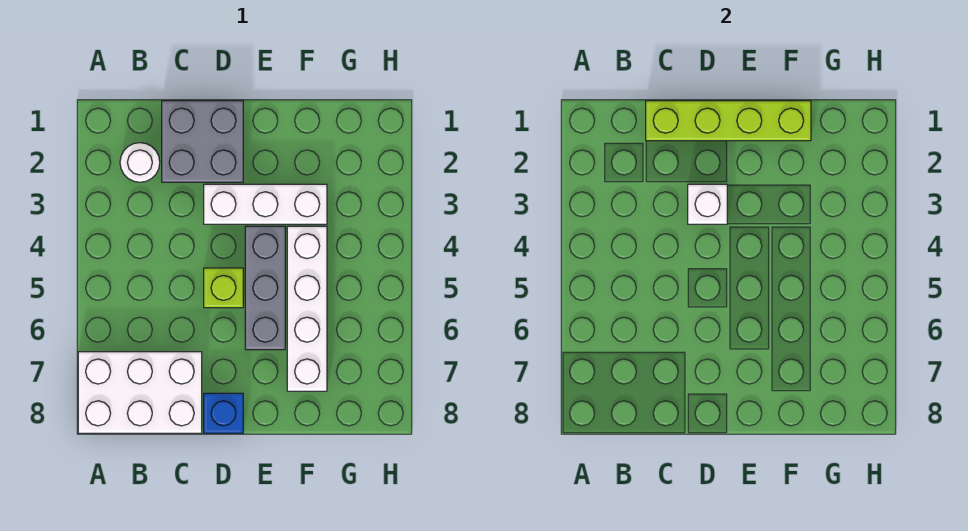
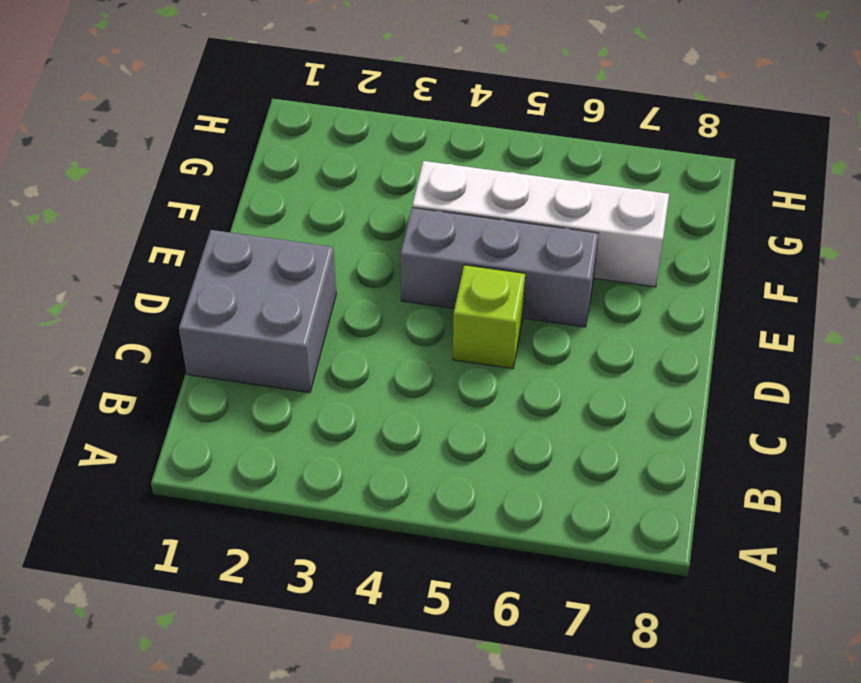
none -> white 2x3 brick [78,352,202,433]
none -> white 1x1 round brick [120,143,160,182]

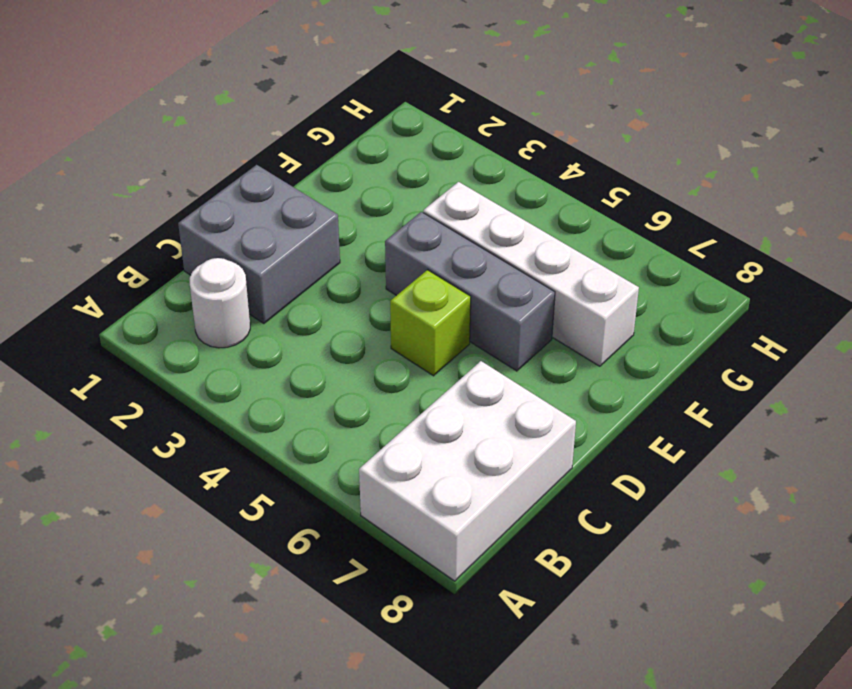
none -> white 1x3 brick [204,184,327,224]
none -> blue 1x1 brick [204,393,243,433]

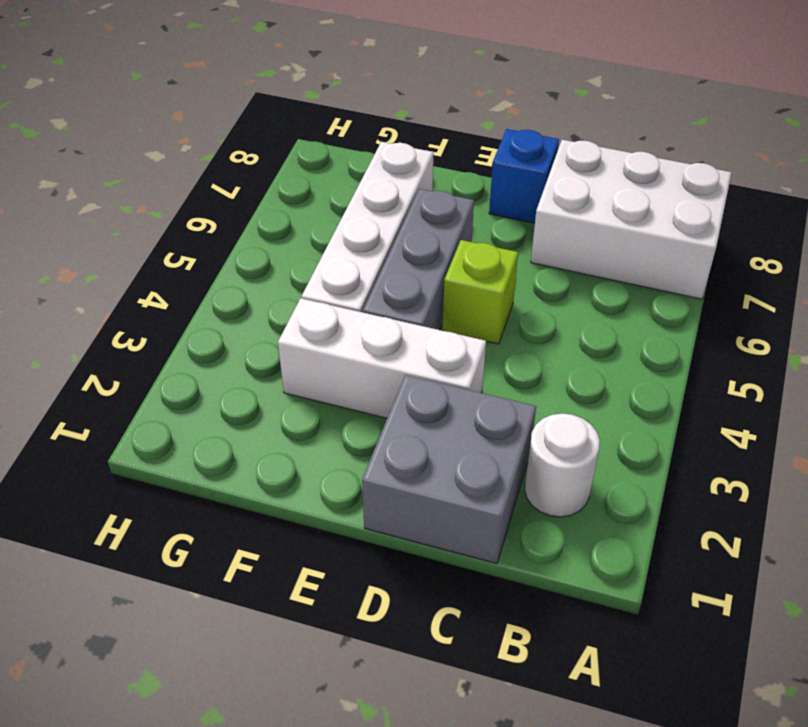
none -> lime 1x4 brick [646,101,811,141]
none -> white 1x1 brick [688,184,727,224]

